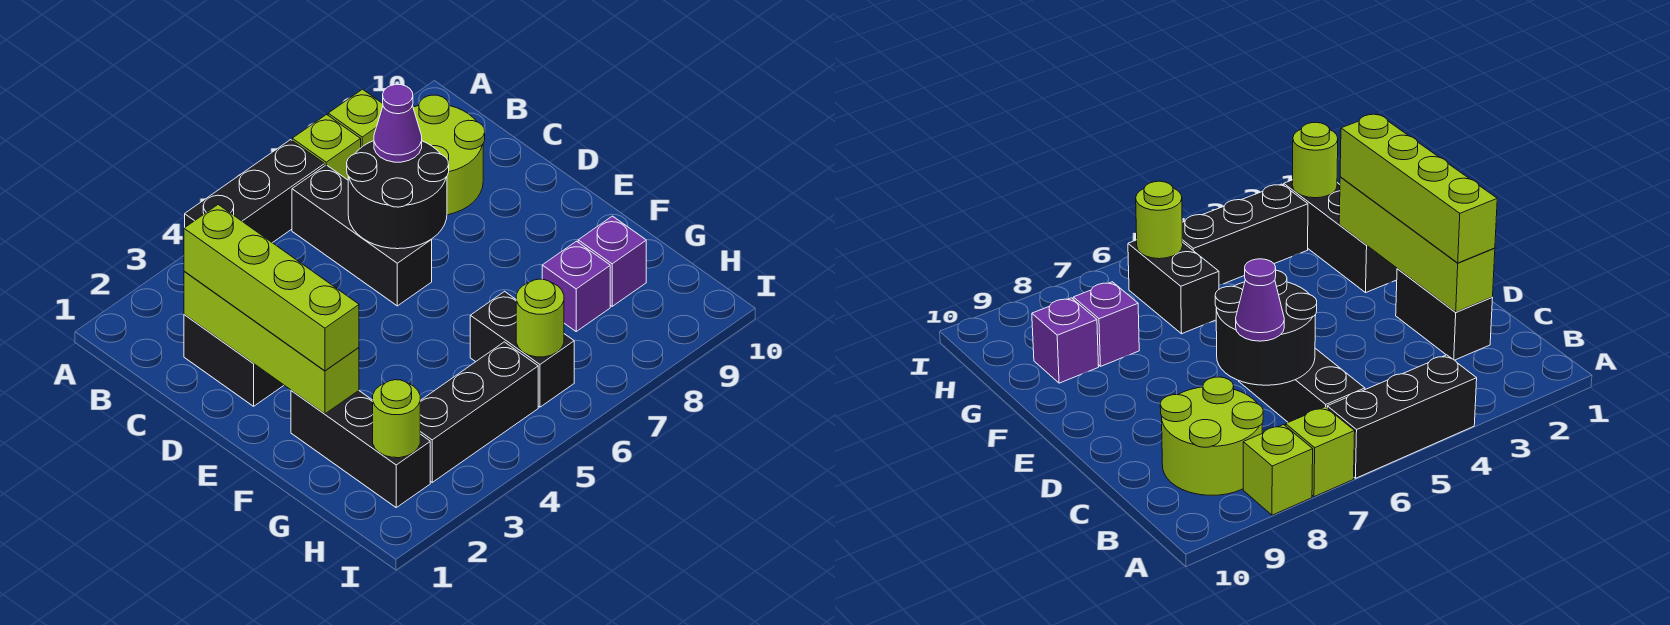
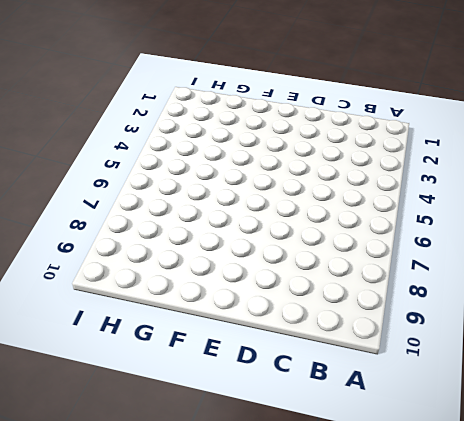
none -> black 1x3 brick [185,140,325,243]
none -> lime 1x1 brick [292,115,361,180]
none -> lime 1x1 brick [328,89,383,147]

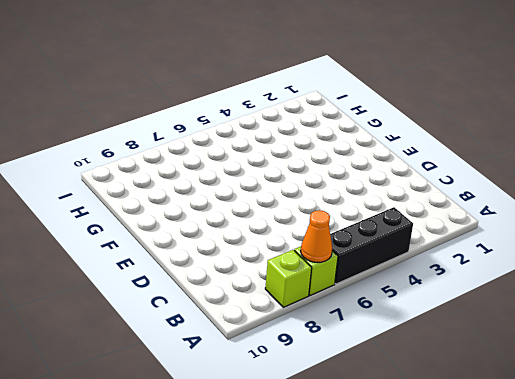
orange 1x1 cone [301,210,332,262] -> none
none -> black 1x3 brick [292,165,432,306]
none -> lime 2x2 round brick [413,95,485,215]
none -> black 1x2 brick [184,314,284,406]

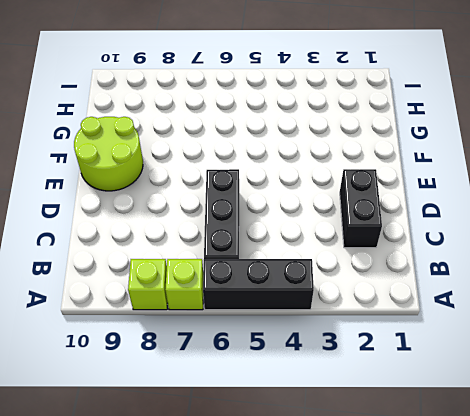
lime 2x2 round brick [74,117,143,191] -> lime 2x2 round brick moved to [413,95,485,215]
none -> black 1x3 brick [291,390,430,507]
none -> black 1x2 brick [470,292,574,407]
none -> purple 1x1 brick [542,241,610,331]

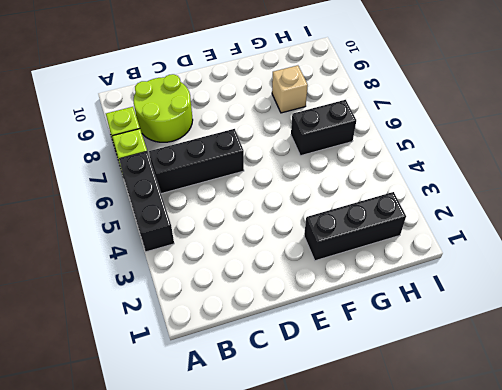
tan 1x1 brick [272,65,308,113] -> purple 1x1 brick [542,241,610,331]
none -> black 1x2 brick [184,314,284,406]
none -> purple 1x1 brick [578,216,646,306]
none -> black 1x3 brick [420,342,538,482]

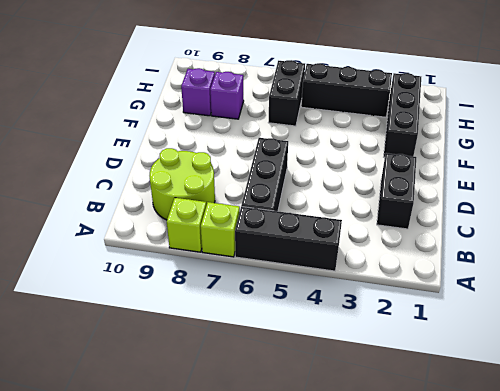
none -> lime 1x4 brick [184,271,359,414]
none -> black 2x2 round brick [347,141,449,249]
none -> lime 1x1 round brick [373,380,420,458]

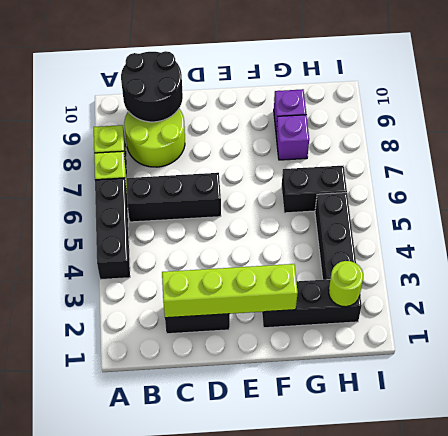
black 2x2 round brick [121,51,183,122] -> black 2x2 round brick moved to [347,141,449,249]
none -> lime 1x1 round brick [516,279,564,357]
none -> lime 1x4 brick [184,205,359,371]
none -> purple 1x1 cone [374,84,422,162]

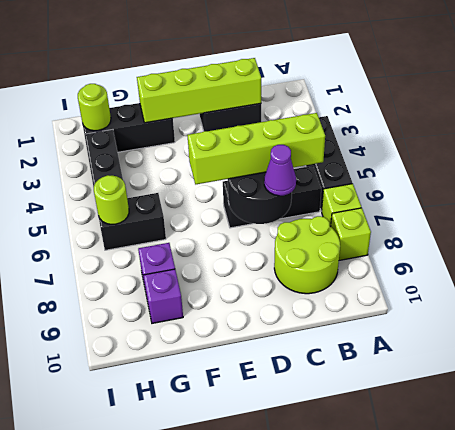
lime 1x4 brick [188,113,325,184] -> lime 1x4 brick moved to [184,205,359,371]

